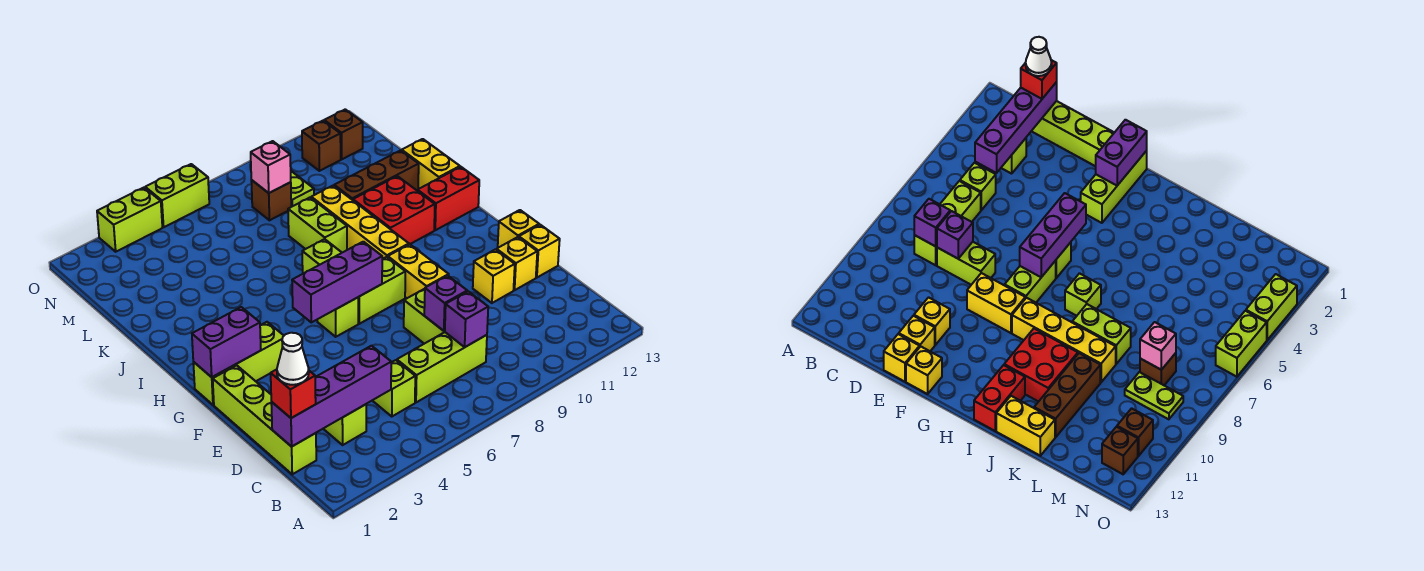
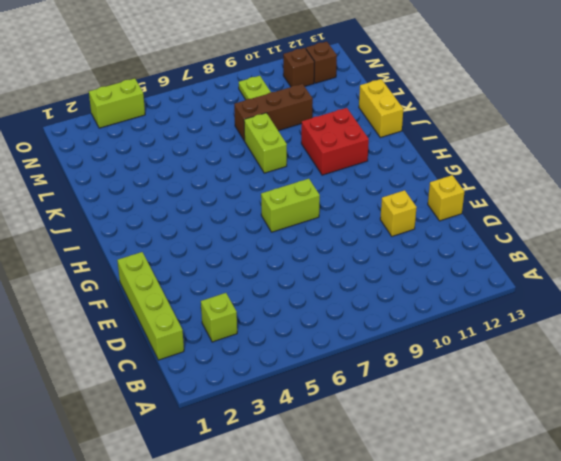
brown 1x3 brick [234,84,313,141] -> brown 1x3 brick moved to [334,150,419,200]
none -> lime 1x1 brick [372,360,415,416]
none -> lime 1x3 brick [397,332,487,402]
none -> lime 1x2 brick [404,289,445,344]
none -> yellow 1x1 brick [496,237,537,290]

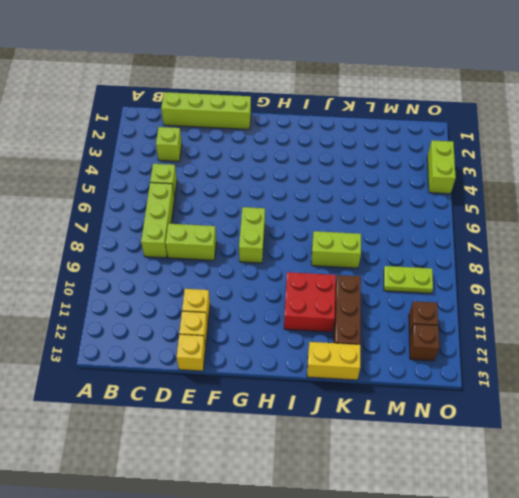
none -> yellow 1x2 brick [388,244,449,298]
none -> yellow 1x1 brick [498,210,539,248]
none -> lime 1x3 brick [193,322,284,405]
none -> lime 1x1 brick [317,298,358,337]

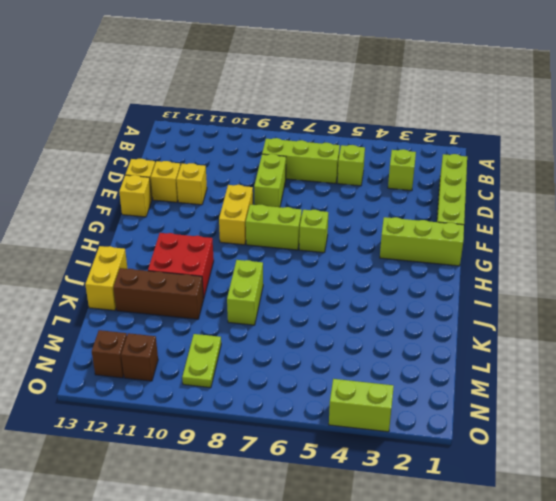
none -> yellow 1x4 brick [311,186,409,259]
none -> lime 1x1 brick [302,239,342,274]
none -> red 1x2 brick [418,167,479,230]
none -> brown 1x1 brick [251,180,291,220]

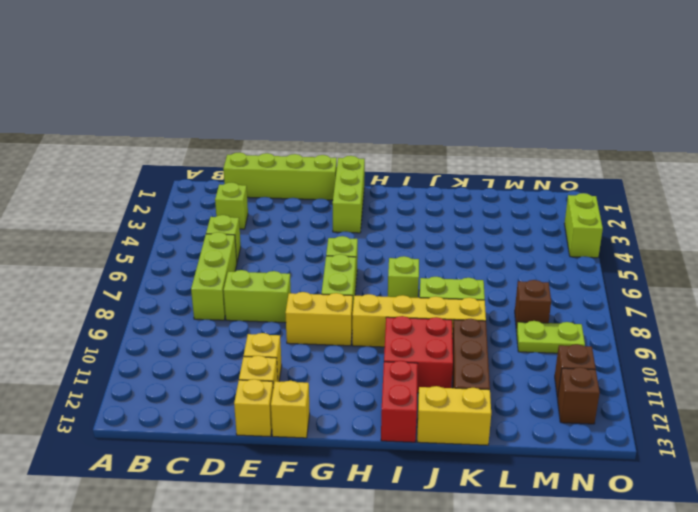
none -> lime 1x2 brick [145,164,209,227]
none -> purple 1x4 brick [271,346,391,447]
none -> purple 1x1 brick [445,291,488,347]
none -> purple 1x1 brick [424,275,467,331]

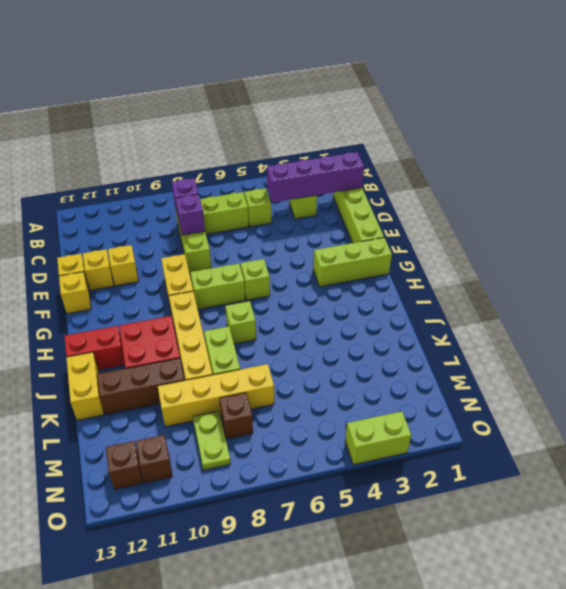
yellow 1x4 brick [158,364,274,427] -> none
none -> lime 1x2 brick [145,164,209,227]
none -> purple 1x2 brick [192,307,261,377]
none -> purple 1x3 brick [292,242,382,322]
none -> pink 1x1 brick [251,141,291,193]

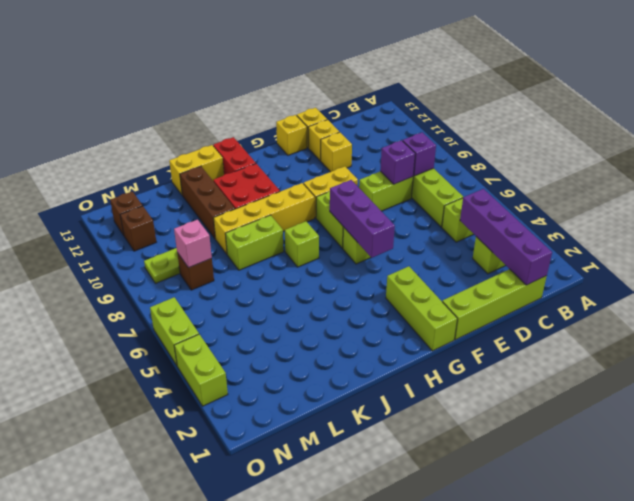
none -> purple 1x2 brick [192,307,261,377]
none -> red 1x1 brick [271,369,316,418]
none -> white 1x1 cone [277,333,309,385]

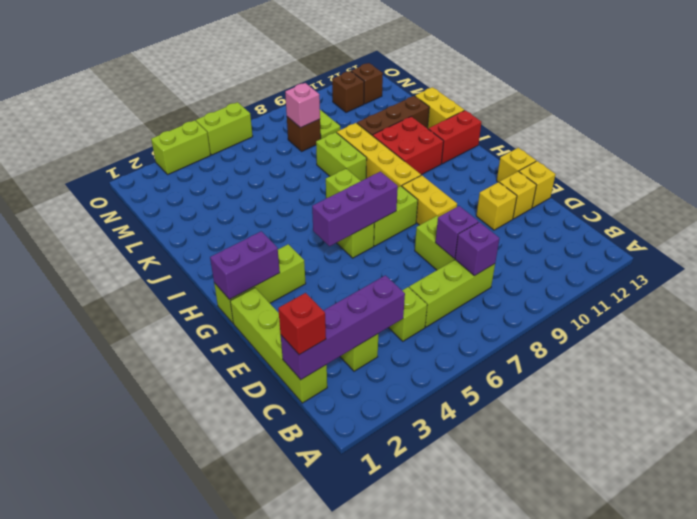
none -> white 1x1 cone [277,333,309,385]

